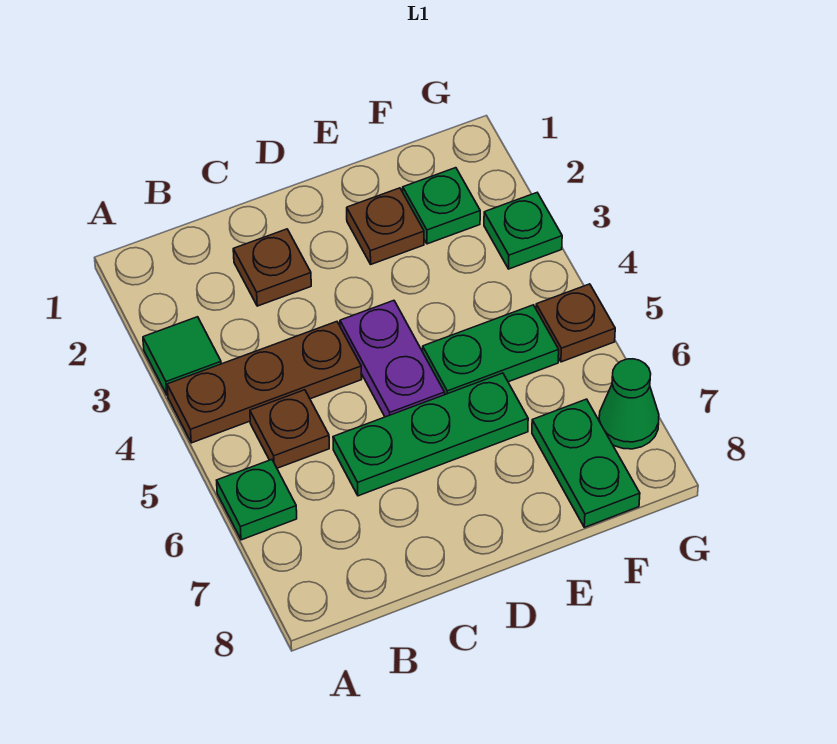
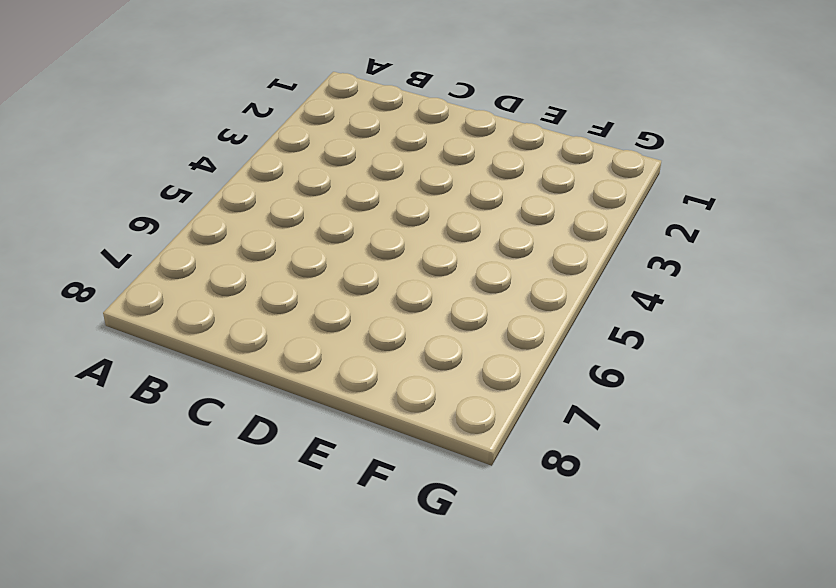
none -> green 1x1 tile [143,317,221,395]
none -> brown 1x3 plate [167,322,362,443]
none -> green 1x1 plate [217,460,297,540]

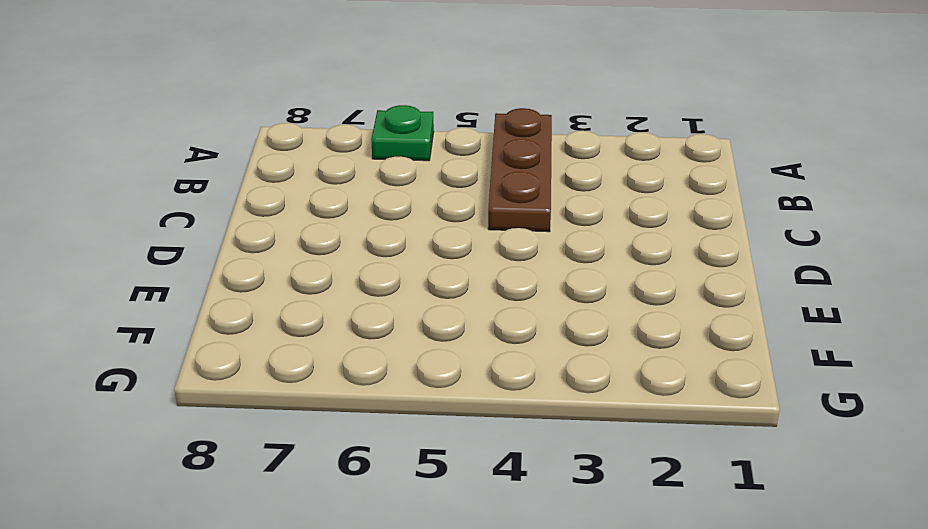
none -> green 1x1 tile [143,317,221,395]
none -> brown 1x1 plate [250,390,329,468]
none -> brown 1x1 plate [233,229,311,306]

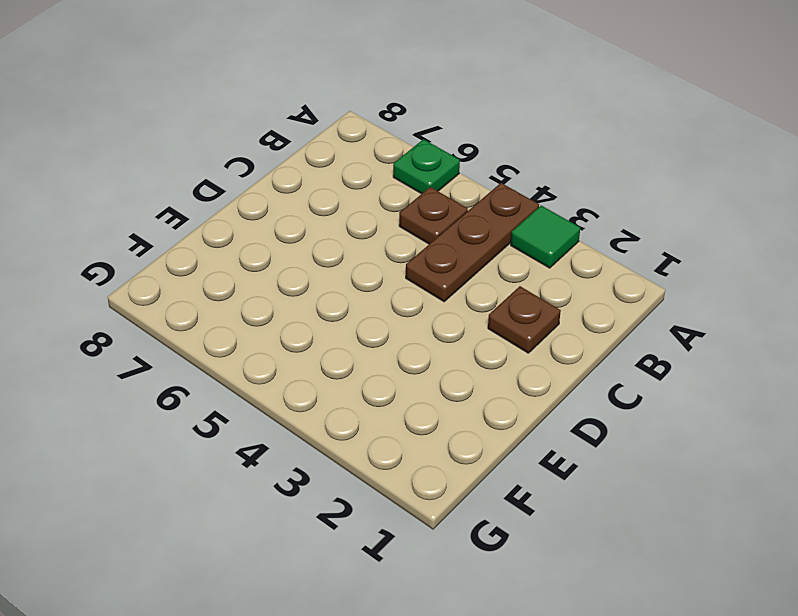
none -> green 1x3 plate [333,373,528,496]
none -> purple 1x2 plate [340,301,445,417]
none -> brown 1x1 plate [347,188,424,264]

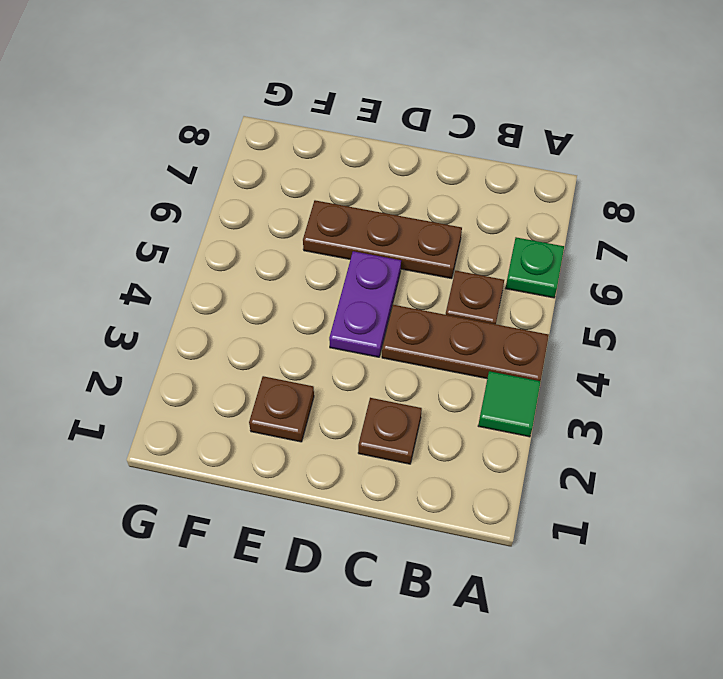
brown 1x3 plate [303,200,462,279] -> green 1x3 plate [333,373,528,496]
none -> green 1x2 plate [423,305,559,394]
none -> green 1x1 plate [403,168,480,244]
none -> green 1x2 plate [532,399,640,527]

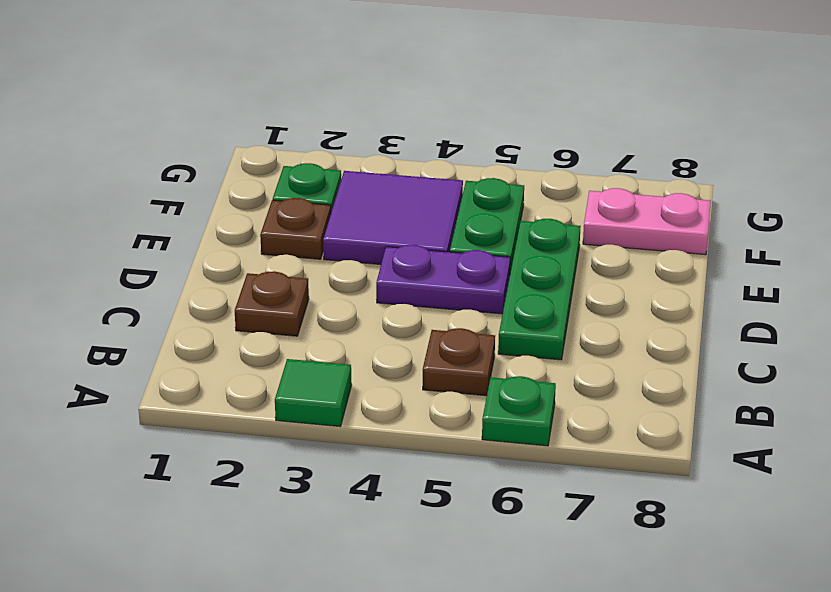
purple 2x2 tile [323,171,463,264] -> none
pink 1x2 plate [583,188,711,255] -> green 1x2 plate [532,399,640,527]
none -> brown 1x3 plate [167,322,362,443]
none -> green 1x1 plate [484,193,562,269]
none -> brown 1x1 plate [536,284,615,362]

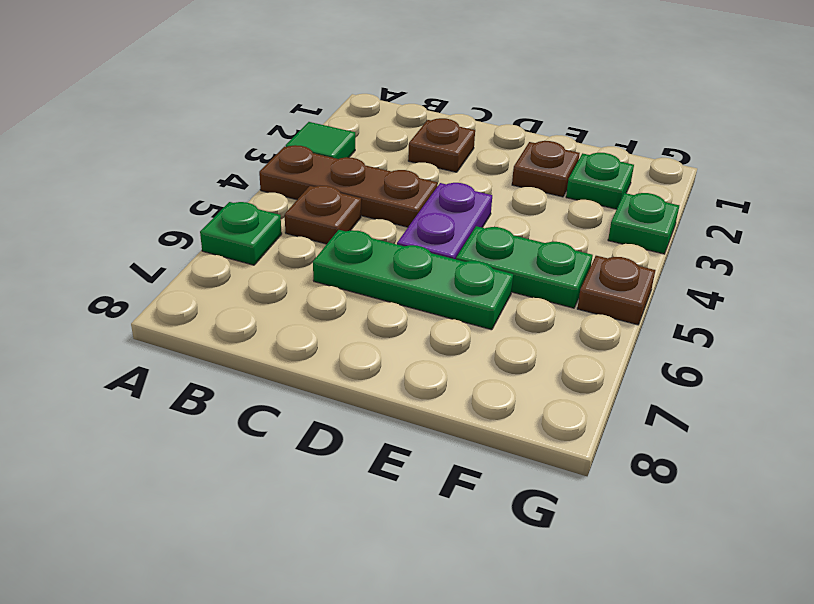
none -> green 1x2 plate [532,399,640,527]
none -> green 1x1 cone [599,359,659,449]

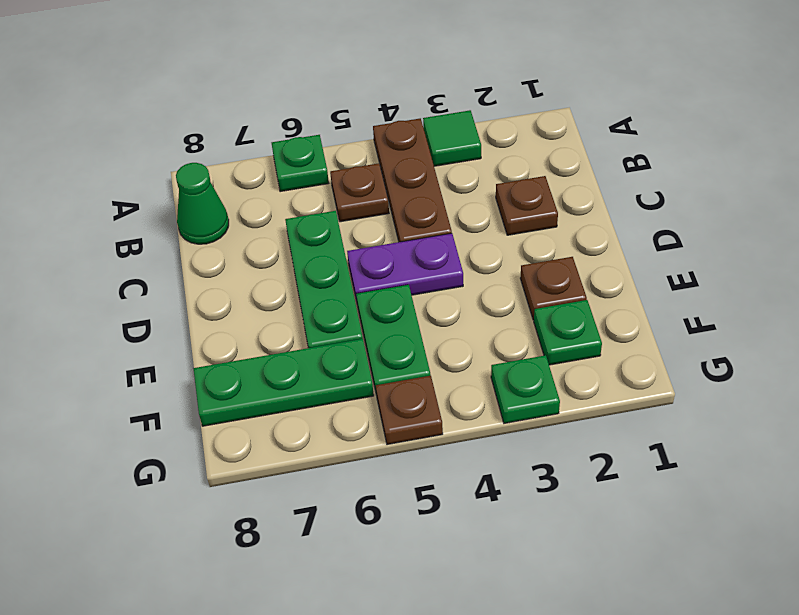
green 1x1 cone [176,163,229,244] -> green 1x1 cone moved to [599,359,659,449]
green 1x3 plate [193,339,374,426] -> green 1x2 plate [532,399,640,527]

